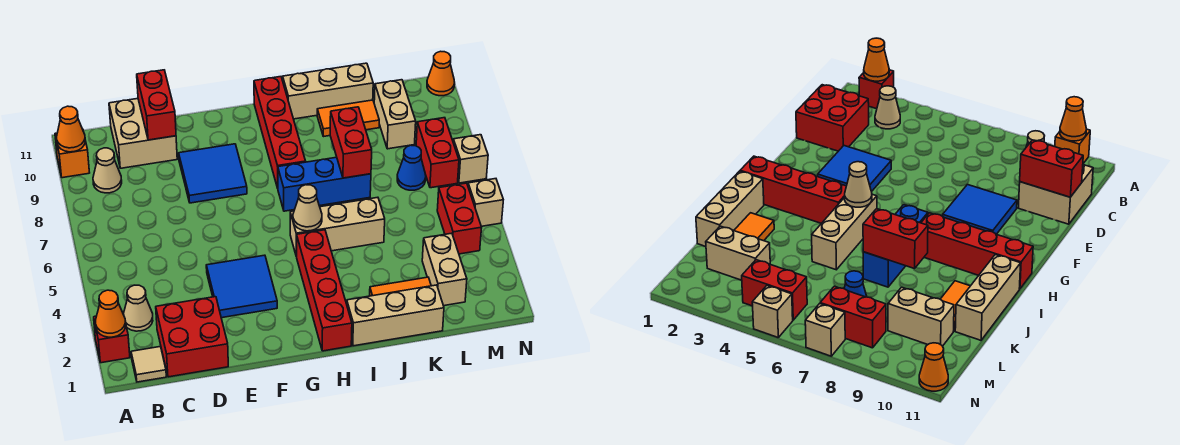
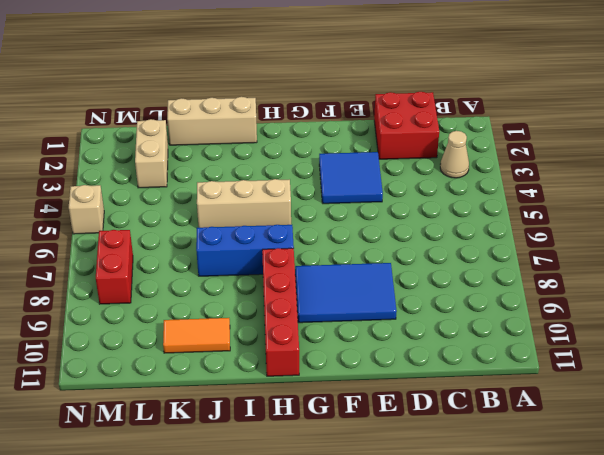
blue 2x3 tile [295,263,397,323] -> blue 2x2 tile [179,144,247,203]
none -> red 1x1 brick [94,313,130,363]
none -> orange 1x1 brick [55,133,90,178]
none -> tan 1x1 tile [131,347,166,382]
none -> tan 1x1 cone [93,148,122,193]

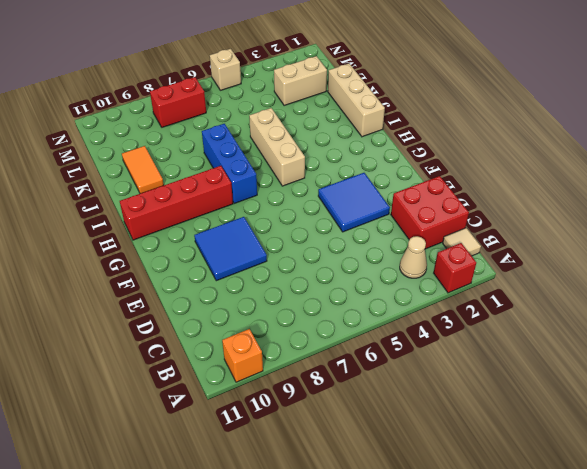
none -> tan 1x1 cone [93,148,122,193]
none -> tan 2x2 brick [109,99,177,168]
none -> red 1x4 brick [296,230,352,351]
none -> tan 1x3 brick [283,63,373,119]

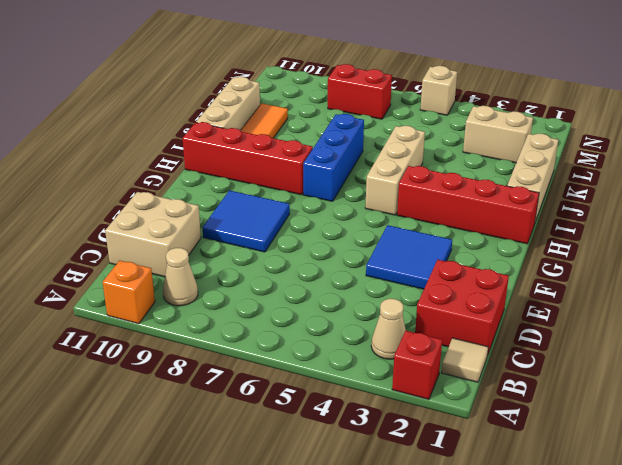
none -> orange 1x2 tile [370,277,431,296]
none -> blue 1x1 cone [397,145,426,190]
none -> tan 1x2 brick [374,80,416,149]
none -> red 1x2 brick [437,183,482,254]

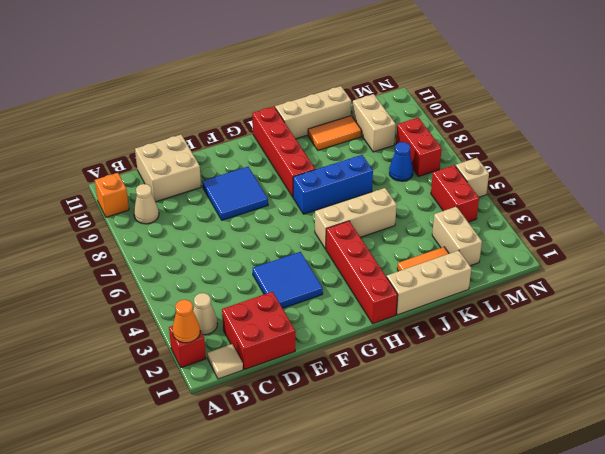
none -> tan 1x1 brick [453,135,488,183]
none -> orange 1x1 cone [427,51,455,96]
none -> orange 1x1 cone [57,106,85,152]
none -> red 1x2 brick [137,70,176,140]

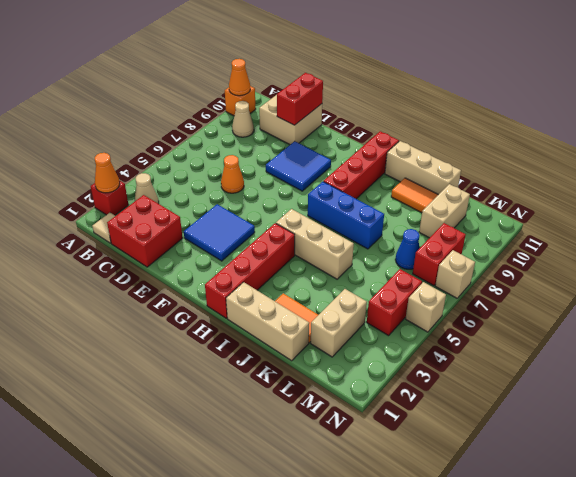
orange 1x1 cone [221,155,244,193] -> orange 1x1 cone moved to [427,51,455,96]
none -> tan 1x1 cone [293,185,322,231]
none -> red 1x2 brick [330,107,372,178]

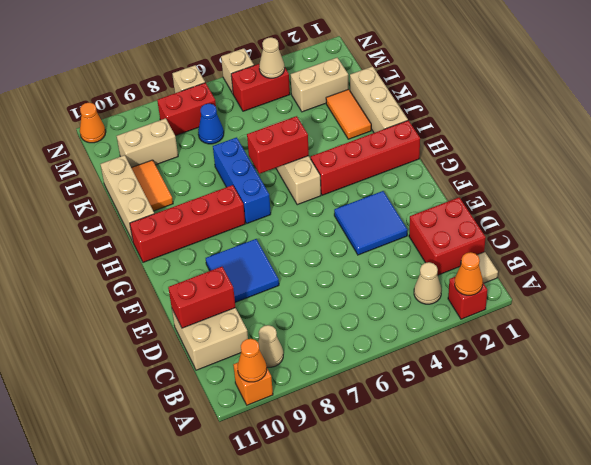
red 1x2 brick [247,116,309,174] -> red 1x2 brick moved to [330,107,372,178]
tan 1x1 cone [259,37,285,78] -> tan 1x1 cone moved to [293,185,322,231]

